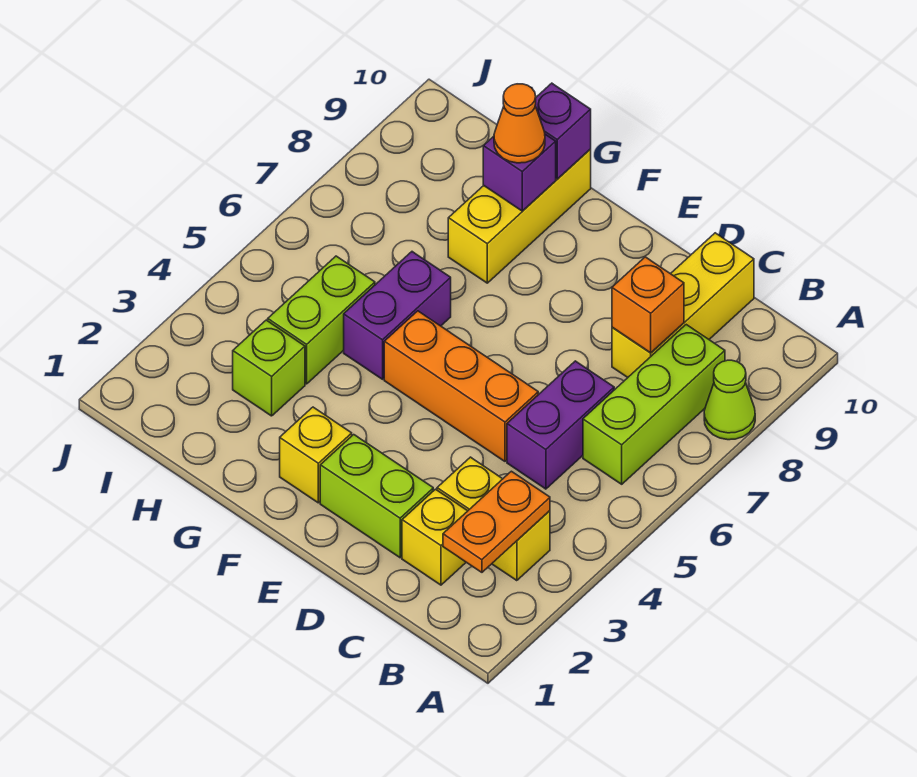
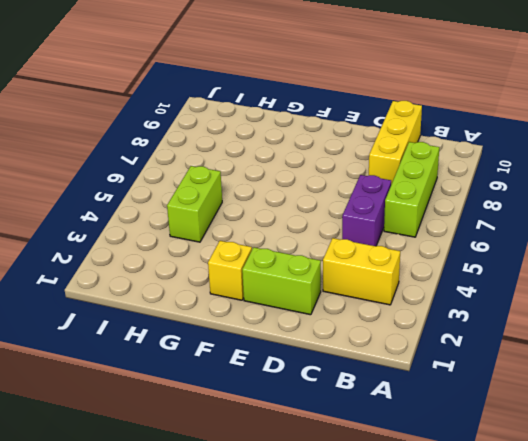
none -> lime 1x1 cone [704,360,755,440]
none -> yellow 1x1 brick [402,489,467,585]
none -> orange 1x3 brick [384,311,538,461]

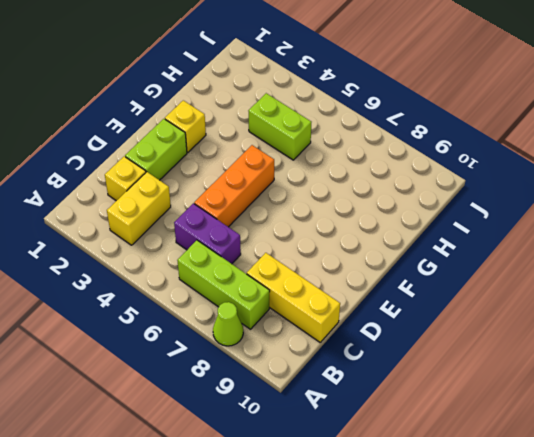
none -> purple 1x2 brick [344,252,451,379]
none -> yellow 1x3 brick [448,149,591,283]
none -> lime 1x1 brick [233,320,305,416]

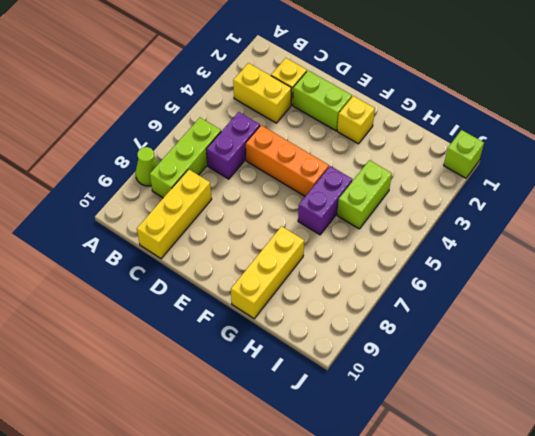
lime 1x1 brick [444,130,484,178] -> lime 1x1 brick moved to [233,320,305,416]
none -> orange 1x2 plate [443,471,550,572]
none -> orange 1x1 brick [612,257,684,353]
none -> purple 1x1 brick [483,134,556,211]

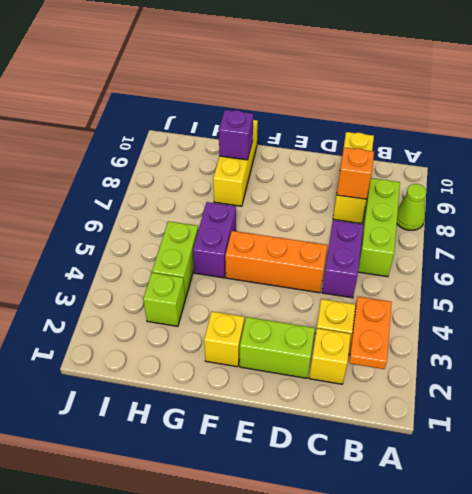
none -> purple 1x1 brick [535,83,591,179]
none -> orange 1x1 cone [494,84,545,163]

